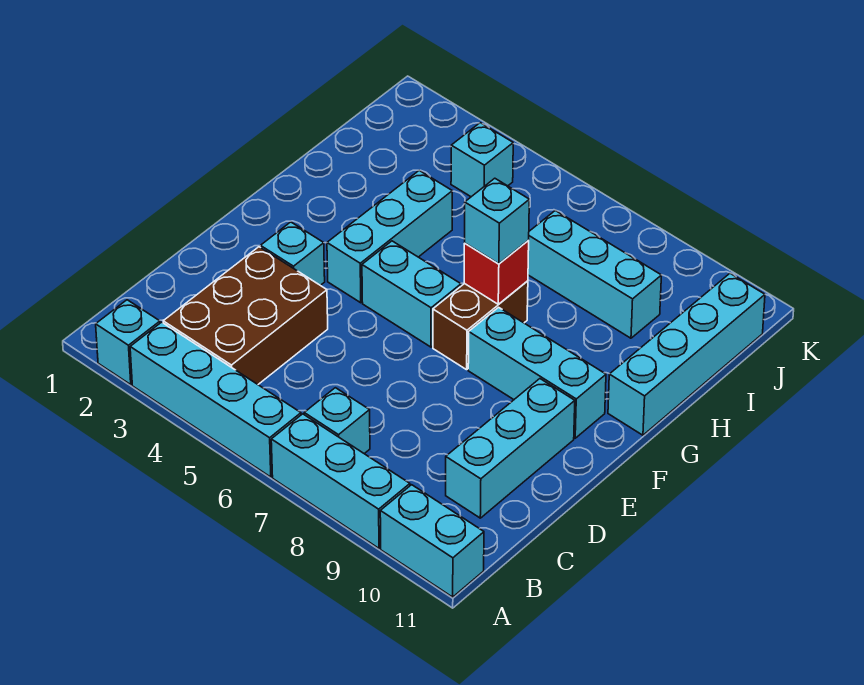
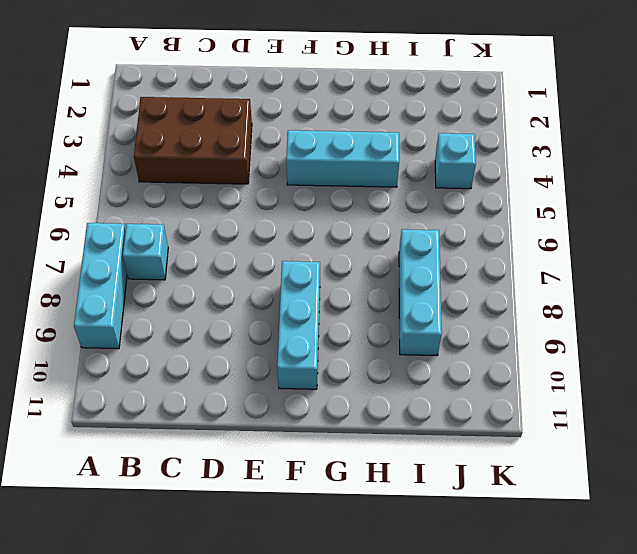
none -> cyan 1x1 brick [96,300,160,385]
none -> cyan 1x4 brick [130,322,301,477]
none -> cyan 1x2 brick [380,485,484,597]

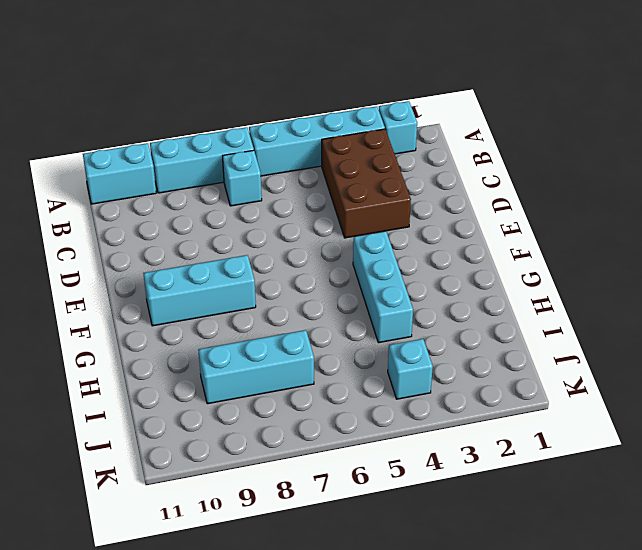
none -> cyan 1x3 brick [446,379,575,518]
none -> cyan 1x1 brick [260,222,325,285]
none -> cyan 1x2 brick [362,241,461,347]

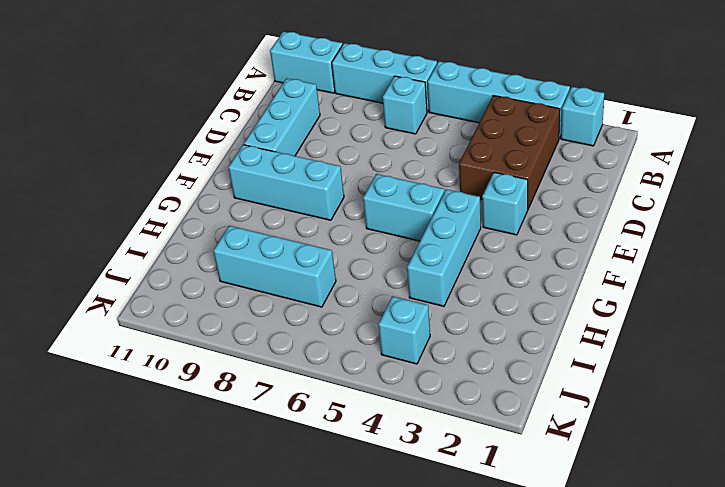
none -> brown 1x2 brick [433,281,528,370]
none -> cyan 1x4 brick [608,273,765,435]
none -> red 1x1 brick [464,241,529,304]

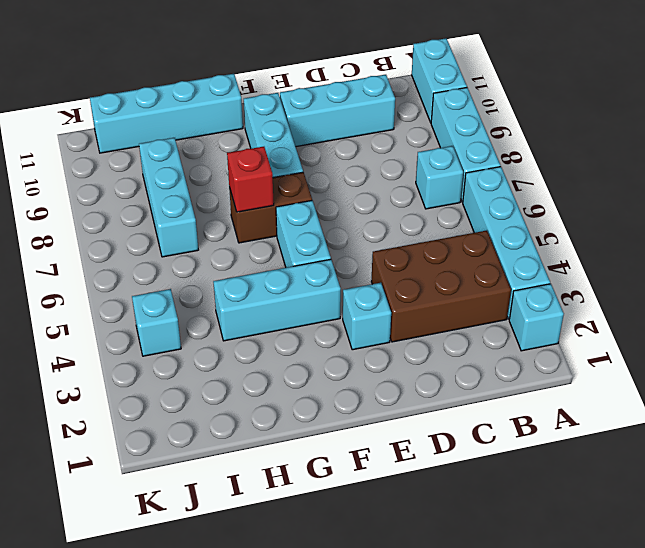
none -> cyan 1x1 brick [465,178,529,264]

